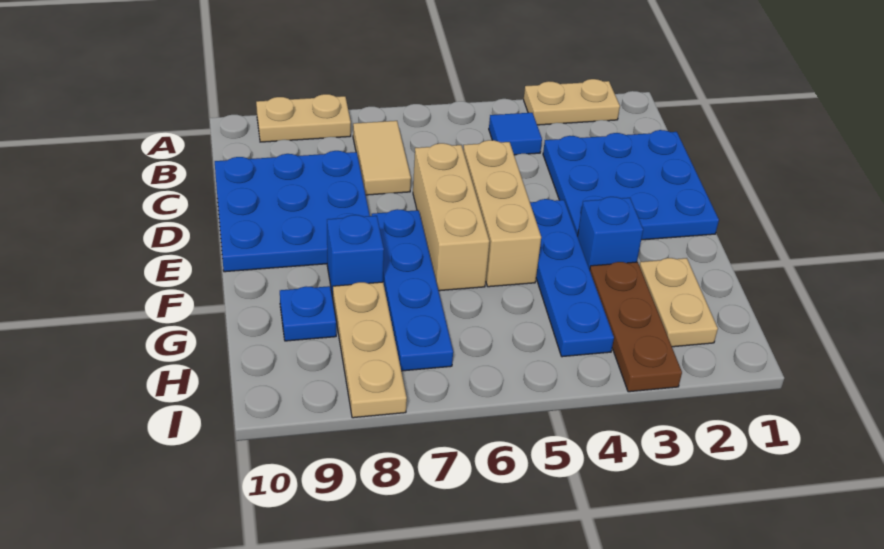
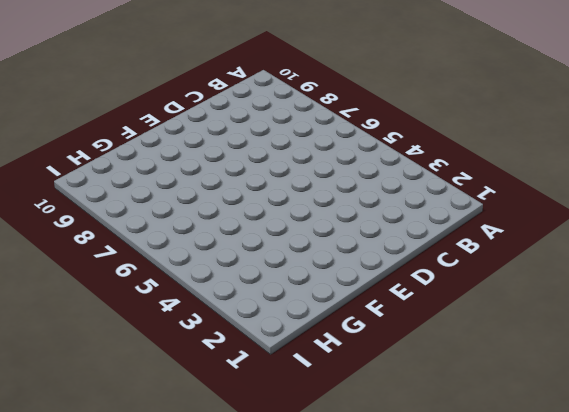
none -> tan 1x2 plate [524,79,620,125]
none -> tan 1x2 plate [256,94,351,142]
none -> blue 1x1 tile [489,113,542,155]

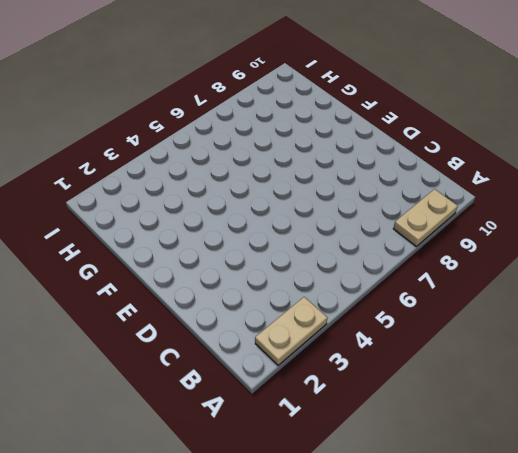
none -> blue 1x1 tile [489,113,542,155]
none -> tan 1x2 tile [353,121,411,195]
none -> blue 3x3 plate [543,130,719,240]

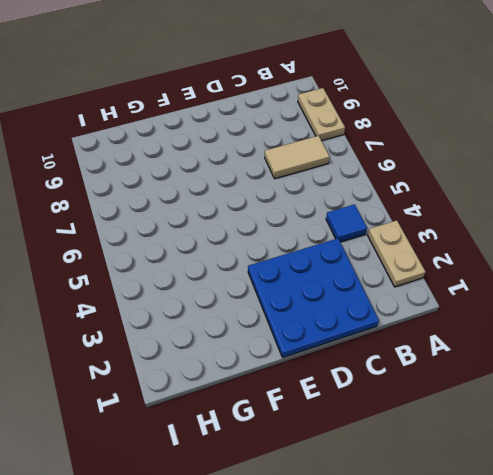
none -> blue 3x3 plate [215,151,370,272]
none -> tan 1x3 brick [463,140,541,287]
none -> tan 1x3 brick [413,143,490,291]

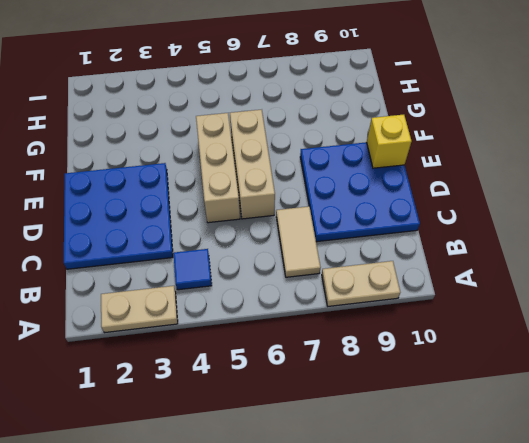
yellow 1x1 brick [367,115,412,168] -> none
none -> blue 1x4 plate [530,199,614,357]
none -> blue 1x4 plate [372,209,453,371]
none -> blue 1x1 brick [577,197,643,270]

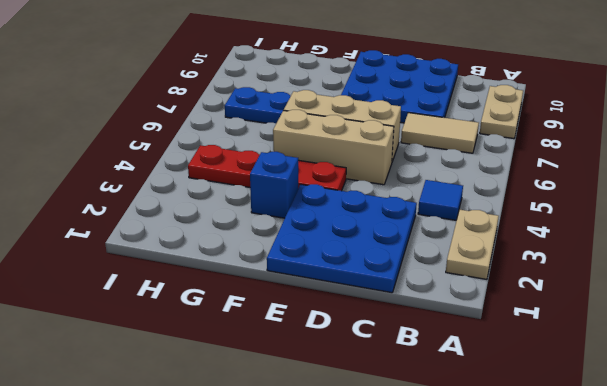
red 1x4 plate [188,145,346,191] -> blue 1x4 plate [530,199,614,357]
none -> blue 1x1 brick [327,215,384,298]
none -> tan 1x2 plate [639,258,718,347]
none -> brown 1x3 plate [590,262,682,392]

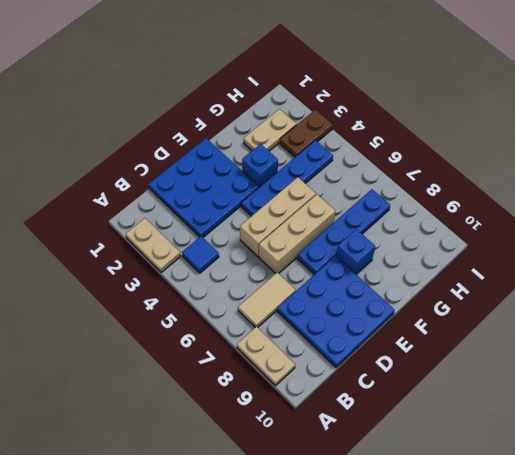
brown 1x2 plate [280,110,333,157] -> brown 1x3 plate [590,262,682,392]
none -> tan 1x3 plate [333,282,407,418]
none -> blue 1x1 plate [280,286,336,341]

